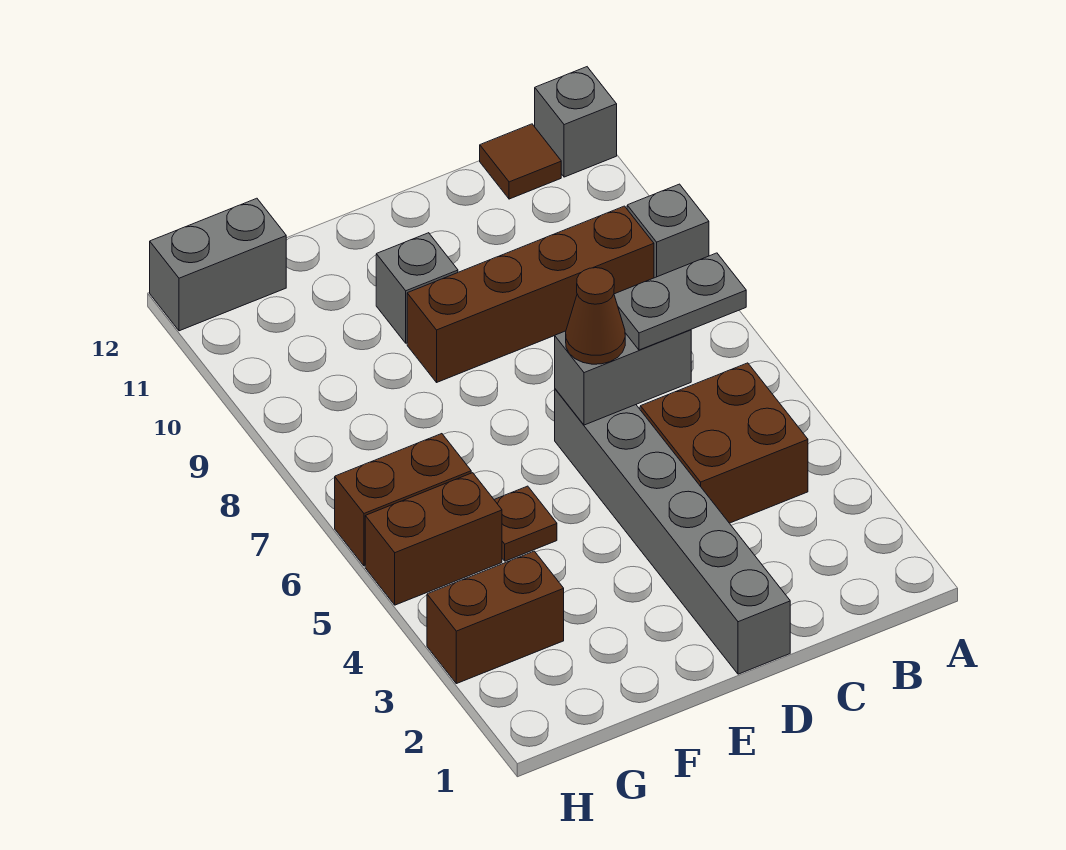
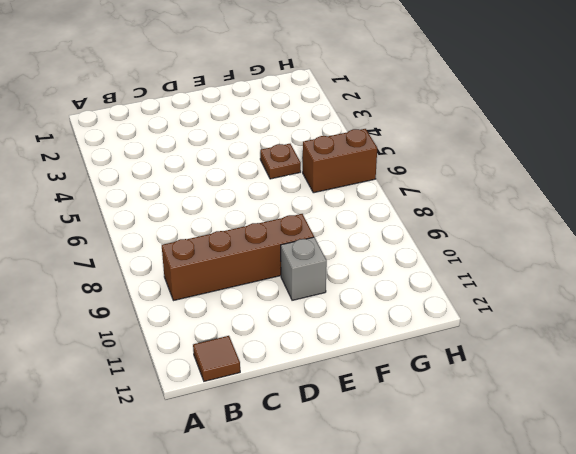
none -> grey 1x1 brick [627,184,709,278]
none -> grey 1x1 brick [535,67,617,177]
none -> brown 2x2 brick [640,363,808,523]

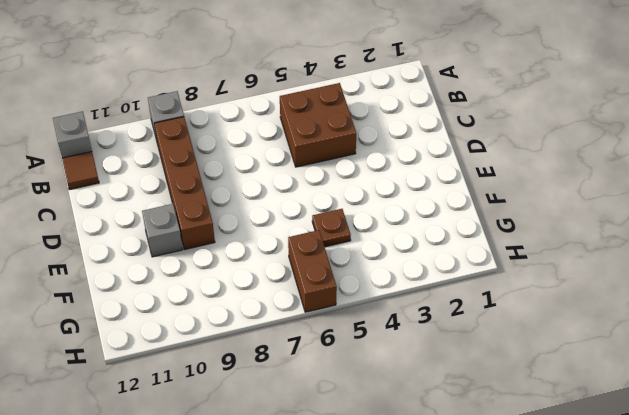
none -> grey 1x6 brick [555,389,790,674]
none -> brown 1x2 brick [427,551,564,684]
none -> brown 1x2 brick [365,473,502,605]

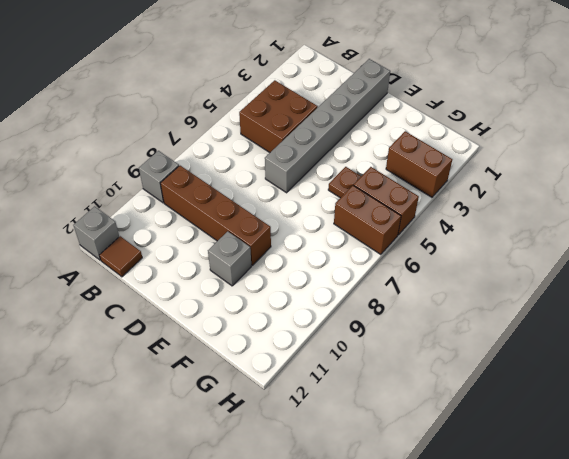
none -> grey 1x2 brick [150,198,286,331]
none -> grey 1x2 brick [555,330,691,425]
none -> grey 1x2 plate [614,253,746,350]

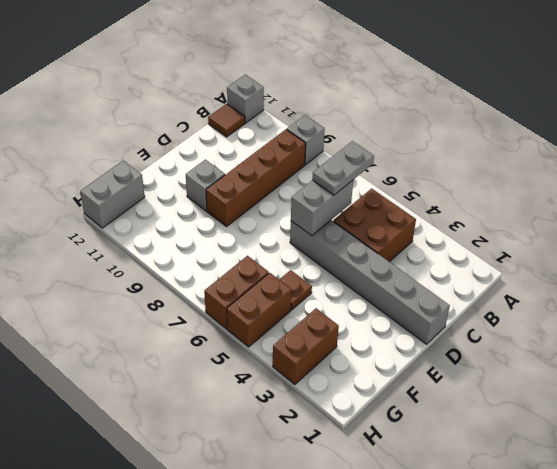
none -> brown 1x1 cone [566,268,625,364]

